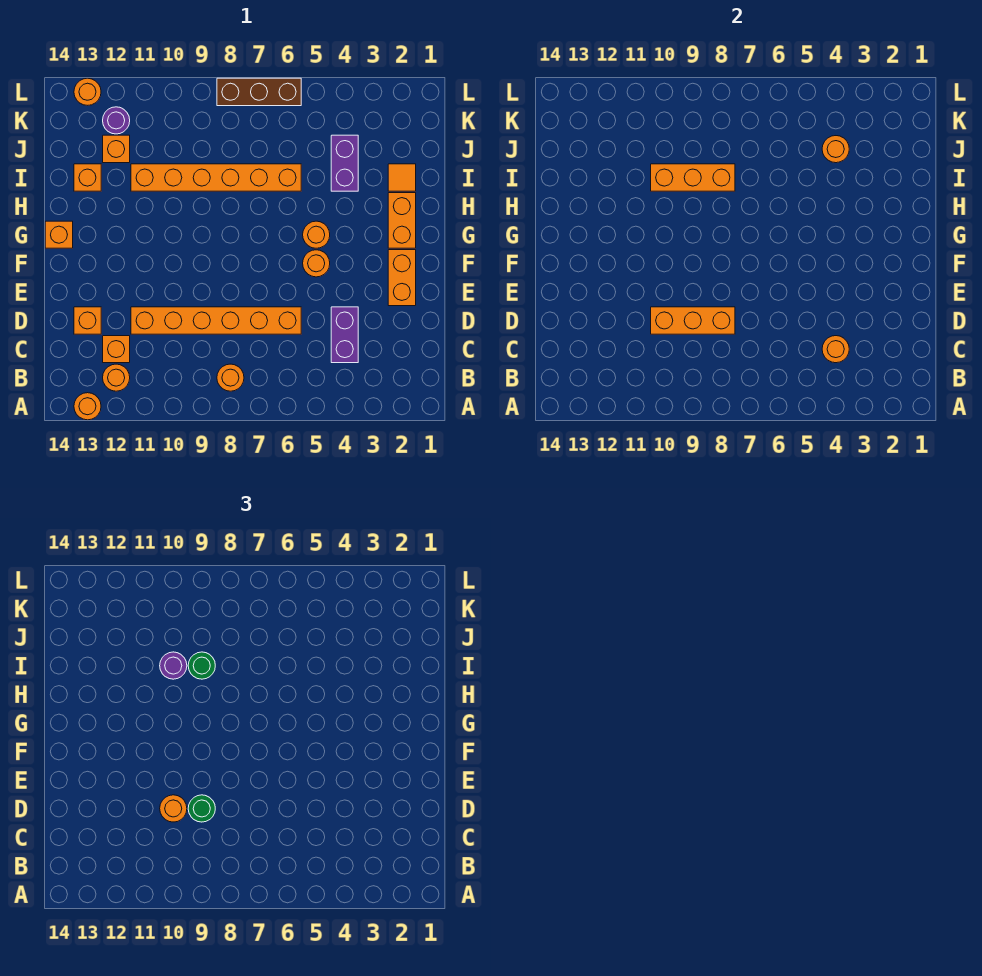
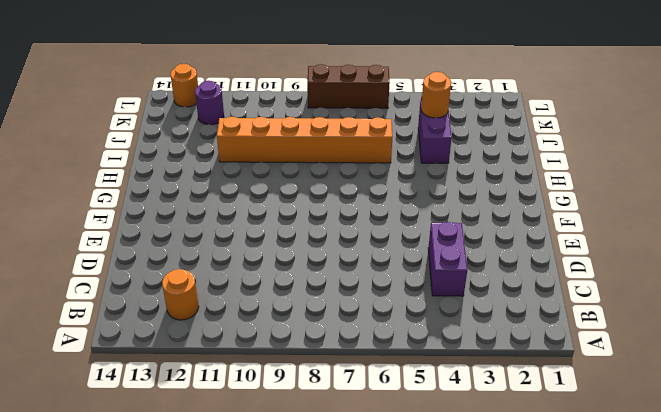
none -> orange 1x1 round brick [74,393,101,420]
none -> orange 1x1 round brick [217,364,244,391]
none -> orange 1x1 brick [103,336,130,363]

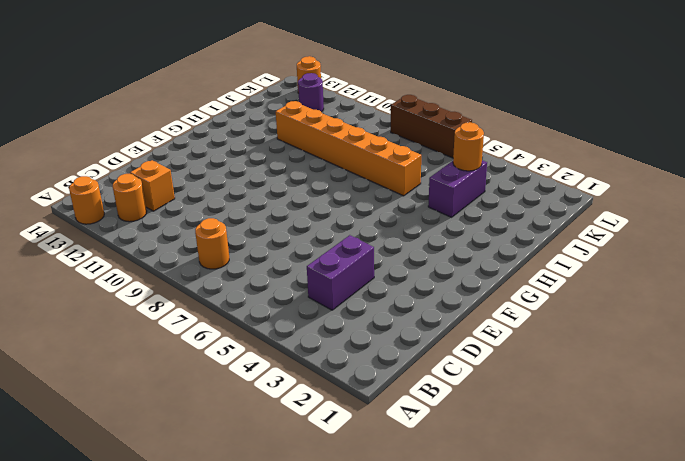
none -> orange 1x6 brick [131,307,301,334]
none -> orange 1x1 brick [74,307,101,334]
none -> orange 1x2 brick [388,250,416,306]

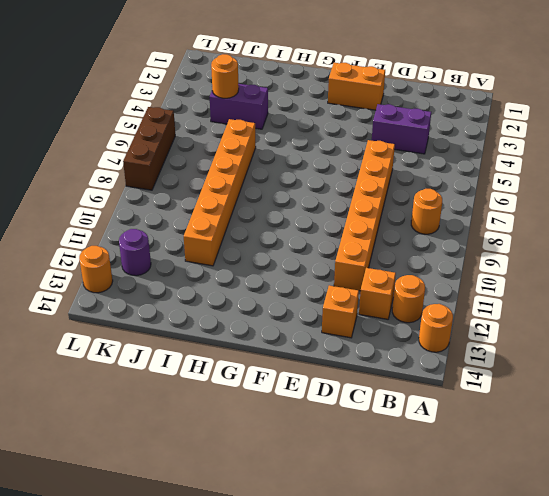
none -> orange 1x1 round brick [303,250,330,277]
none -> orange 1x2 brick [388,193,416,248]
none -> orange 1x1 round brick [303,221,330,248]

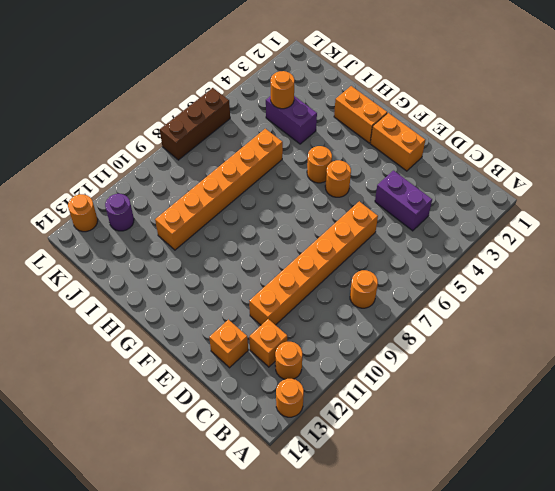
none -> orange 1x1 brick [45,221,73,248]
none -> orange 1x1 tile [388,164,416,191]
none -> orange 1x1 brick [74,164,101,191]

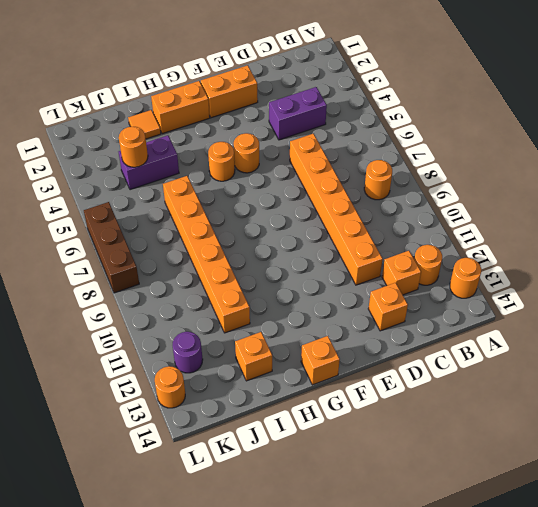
none -> orange 1x1 brick [103,135,130,163]
none -> orange 1x1 round brick [822,336,849,363]
none -> orange 1x3 brick [651,307,735,334]

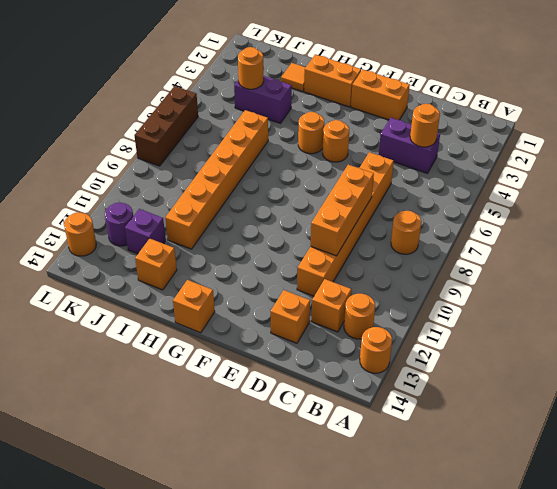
purple 1x1 brick [125,209,166,254] -> orange 1x1 brick [103,135,130,163]
none -> orange 1x3 brick [651,164,735,191]
none -> green 1x1 round brick [188,795,215,822]
none -> orange 1x1 round brick [160,795,187,822]

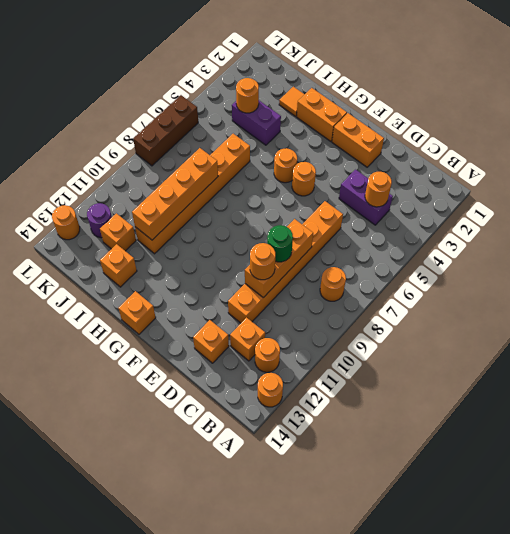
orange 1x4 brick [132,148,218,240] -> orange 1x3 brick [651,164,735,191]
none -> green 1x1 round brick [188,652,215,679]
none -> purple 1x1 round brick [160,652,187,679]

